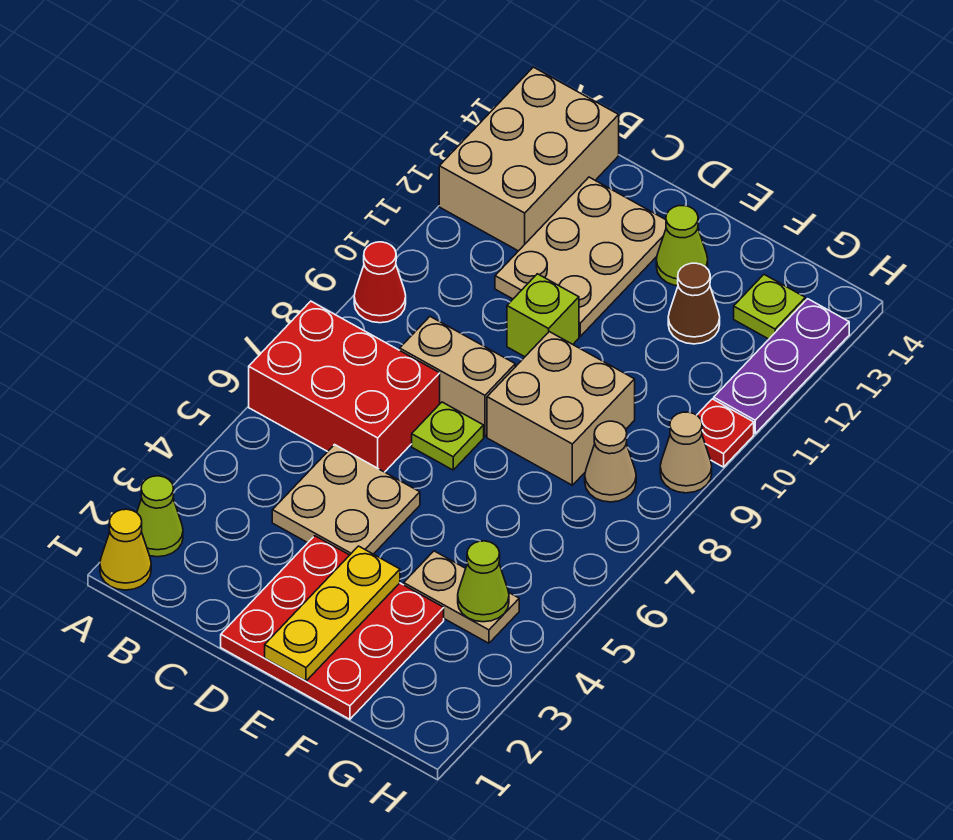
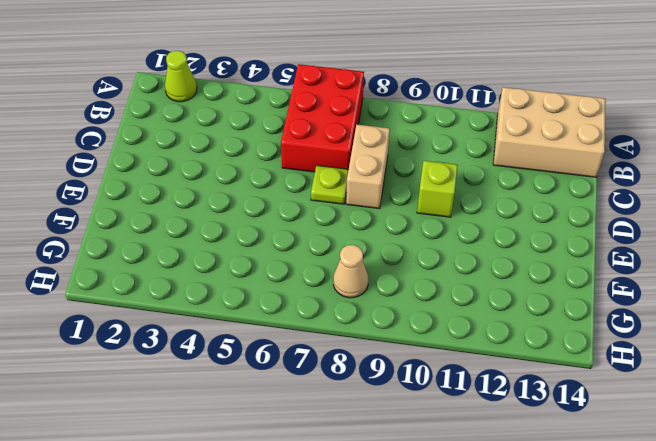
none -> yellow 1x1 cone [100,509,151,590]
none -> red 1x1 cone [354,242,406,323]
none -> tan 2x2 plate [272,445,420,555]

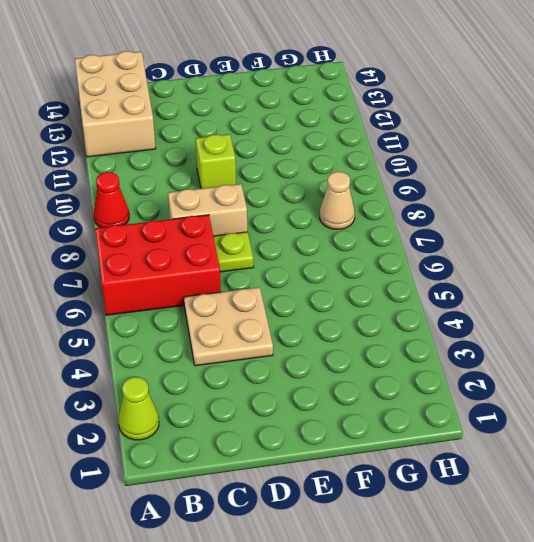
none -> yellow 1x1 cone [100,509,151,590]
none -> tan 2x3 plate [495,177,666,336]
none -> red 3x3 plate [221,536,444,719]

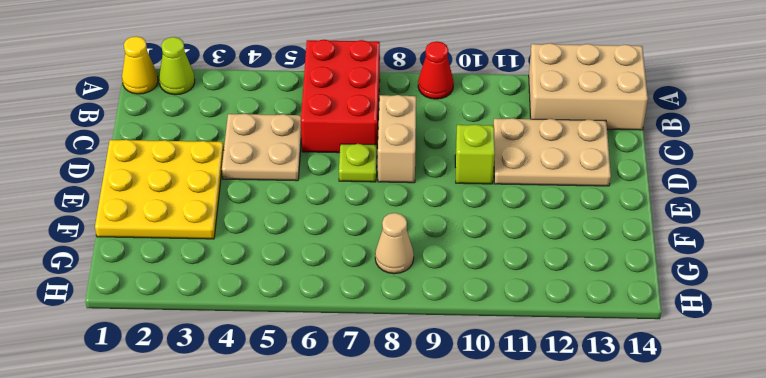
yellow 3x3 plate [95,140,224,239] -> red 3x3 plate [221,536,444,719]
none -> tan 2x2 brick [487,332,635,485]
none -> lime 1x1 cone [656,206,708,286]
none -> tan 1x2 plate [404,551,519,643]

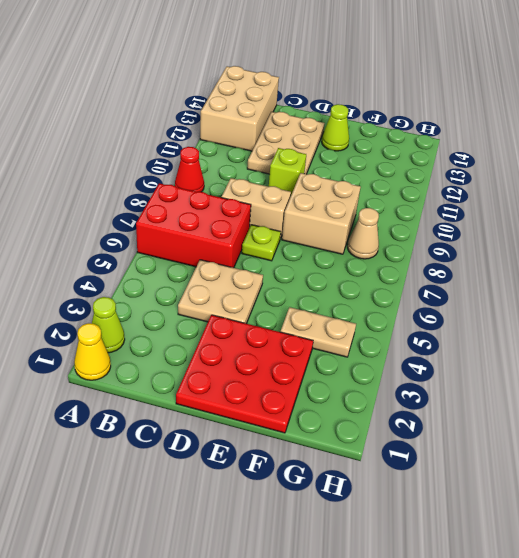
none -> brown 1x1 cone [668,263,720,344]
none -> lime 1x1 plate [734,275,805,339]
none -> tan 1x1 cone [660,412,712,493]

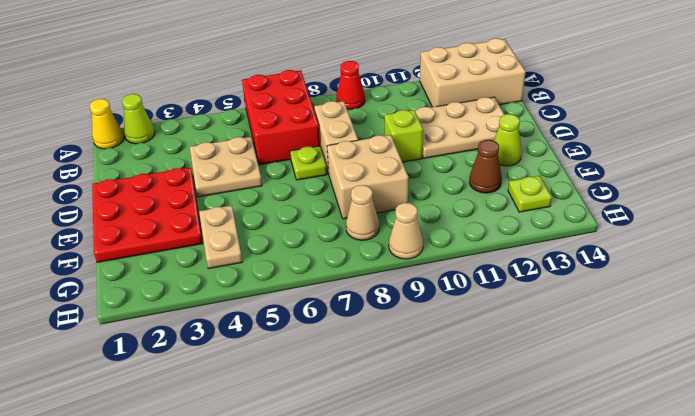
none -> red 1x1 plate [697,399,754,467]
none -> purple 1x3 plate [714,299,849,433]
none -> yellow 1x3 plate [265,546,400,681]

